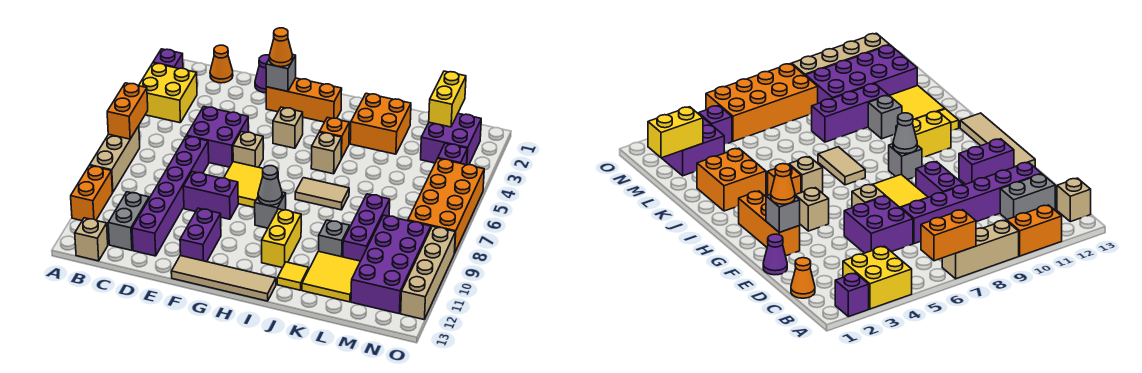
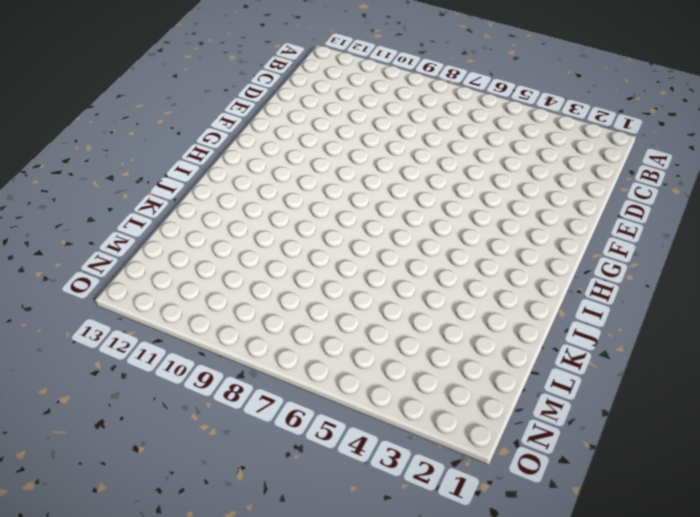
none -> purple 1x1 brick [153,49,183,69]
none -> yellow 2x2 brick [139,63,197,123]
none -> tan 1x3 brick [90,126,140,192]
none -> orange 1x2 brick [71,166,113,221]

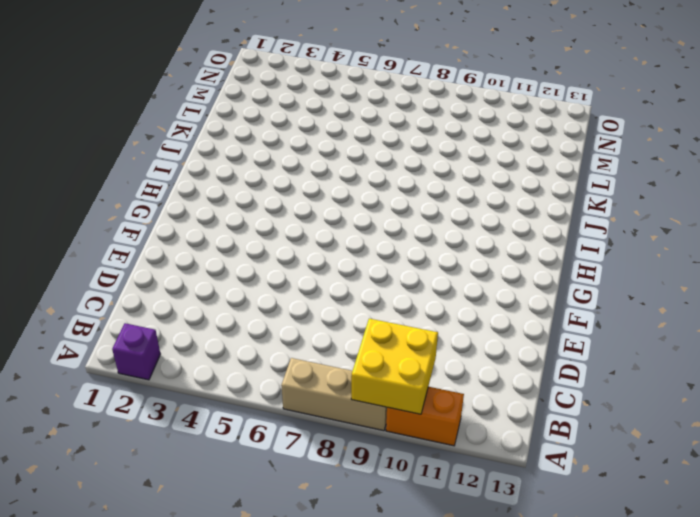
yellow 2x2 brick [351,319,438,414] -> yellow 2x2 brick moved to [139,63,197,123]
none -> tan 1x1 brick [75,218,108,261]
none -> orange 1x1 cone [210,45,233,83]
none -> grey 1x2 brick [108,192,149,250]
none -> purple 2x2 brick [187,107,249,167]

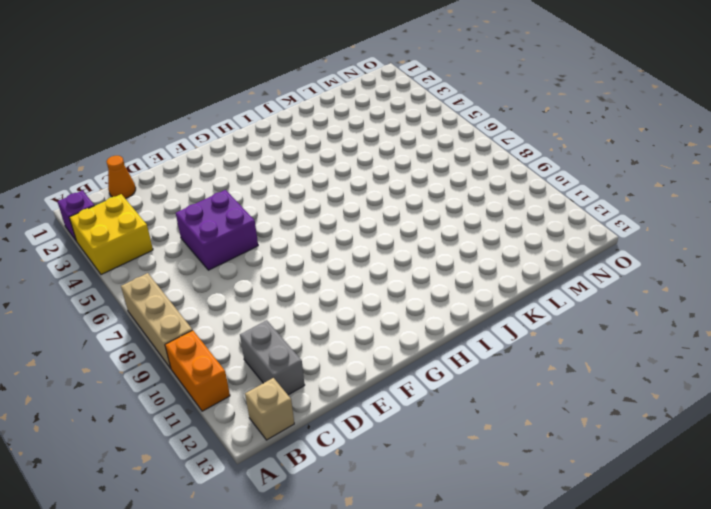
none -> purple 1x6 brick [132,136,209,256]
none -> purple 1x1 cone [255,55,269,93]
none -> purple 1x2 brick [183,172,238,219]
none -> orange 1x3 brick [266,78,342,122]

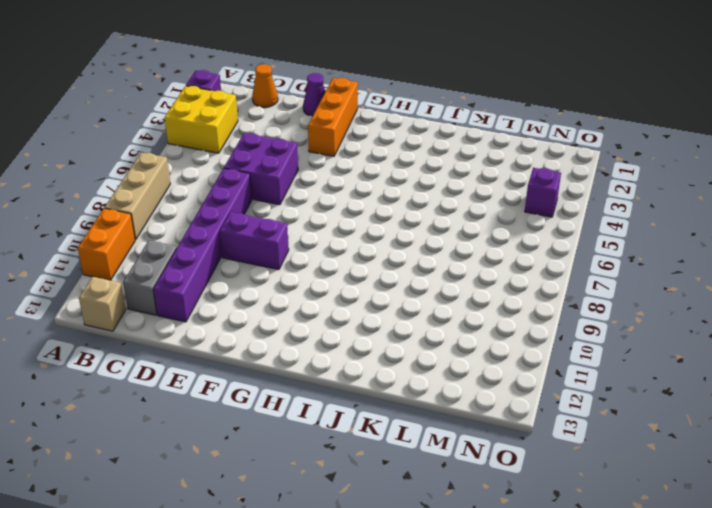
orange 1x3 brick [308,78,358,156] -> orange 1x3 brick turned to [266,78,342,122]
none -> tan 1x1 brick [233,132,263,167]
none -> yellow 2x2 tile [224,162,278,208]
none -> purple 1x2 brick [180,208,221,262]
none -> tan 1x4 tile [171,255,276,301]

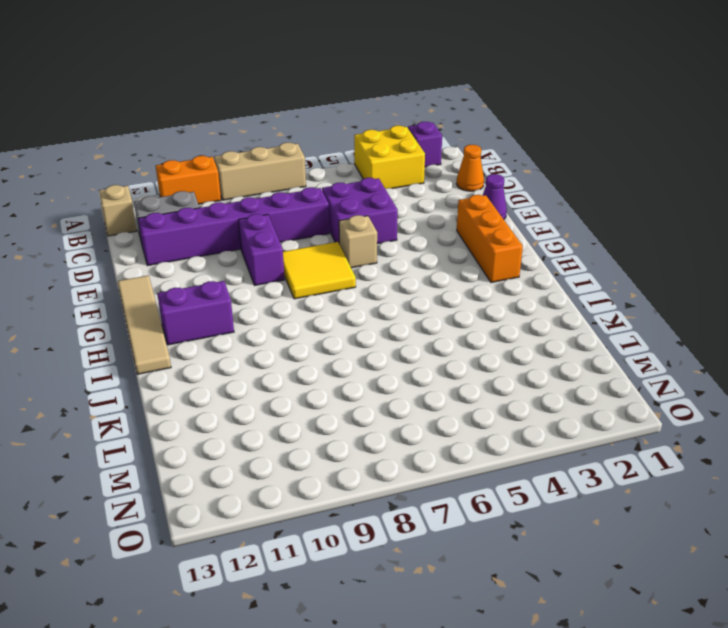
purple 1x2 brick [157,281,234,345] -> purple 1x2 brick moved to [180,208,221,262]
none -> tan 1x1 brick [273,107,303,148]
none -> grey 1x1 brick [255,192,286,228]
none -> orange 1x1 brick [320,117,349,159]
none -> tan 1x1 brick [311,132,342,174]

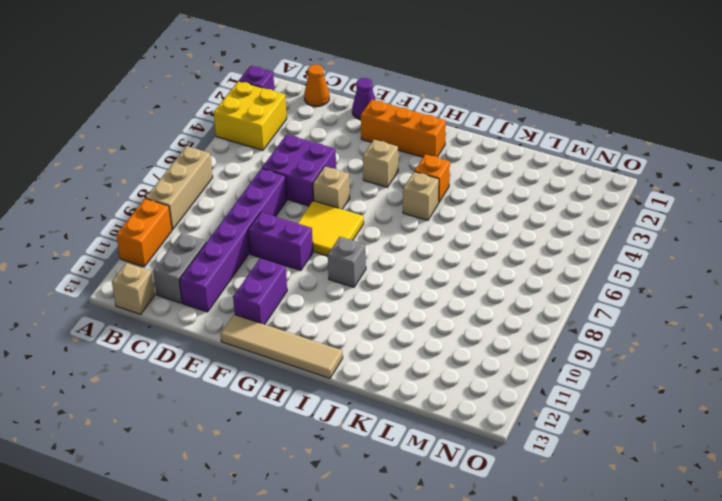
none -> tan 1x2 tile [295,178,349,210]
none -> yellow 1x2 brick [262,209,301,268]
none -> orange 2x2 brick [350,93,411,154]
none -> yellow 1x1 tile [277,262,309,290]

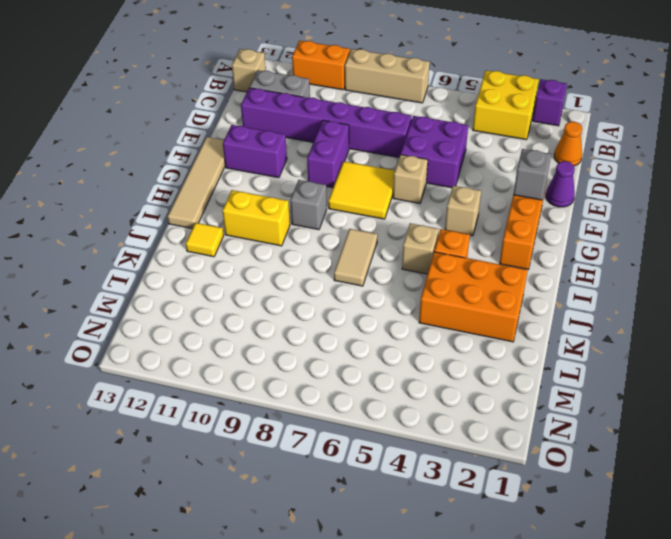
orange 2x3 brick [419,252,528,342] -> orange 2x2 brick [350,93,411,154]
none -> grey 1x1 brick [319,220,350,257]
none -> yellow 2x2 tile [302,251,360,302]
none -> purple 1x3 brick [343,194,390,261]
none -> purple 2x2 brick [421,113,481,165]

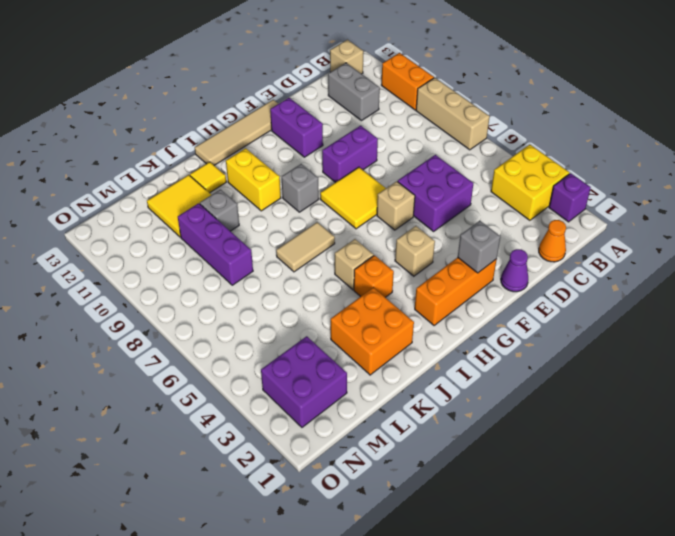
none -> purple 1x6 brick [132,136,209,256]
none -> purple 2x4 brick [351,215,431,314]
none -> purple 1x1 brick [438,143,467,165]
none -> orange 2x4 brick [408,159,484,253]

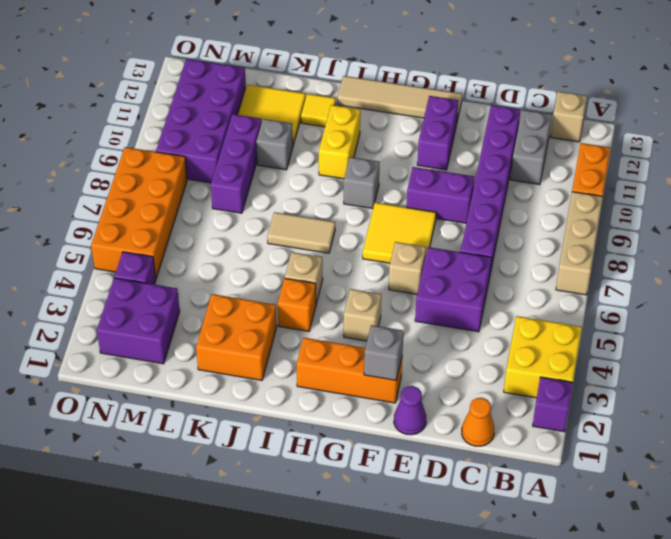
none -> tan 1x4 brick [401,226,455,319]
none -> orange 1x2 brick [107,83,148,139]
none -> grey 1x1 cone [258,166,282,205]
none -> yellow 1x2 brick [429,71,466,127]

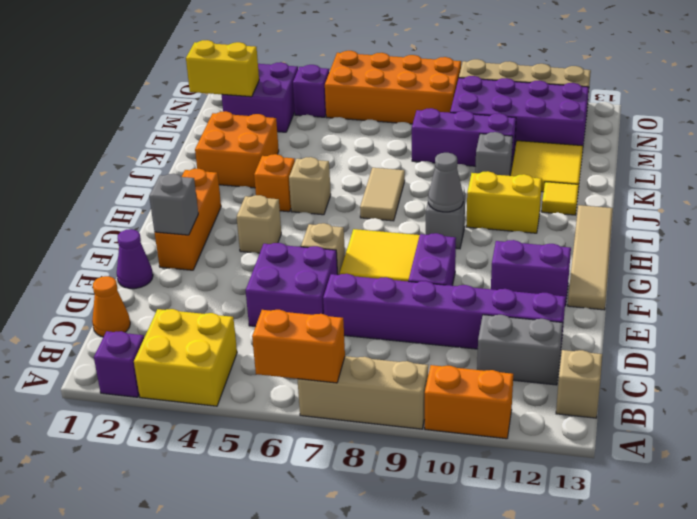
none -> orange 1x1 cone [269,28,293,67]

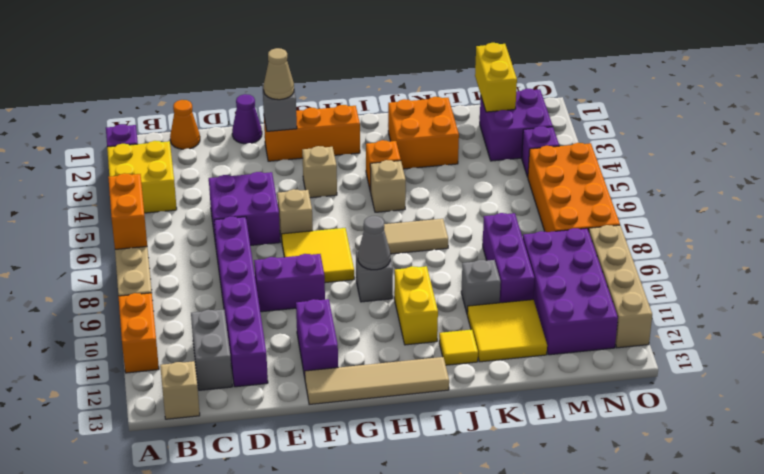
tan 1x1 cone [264,48,294,100] -> orange 1x1 cone [269,28,293,67]

